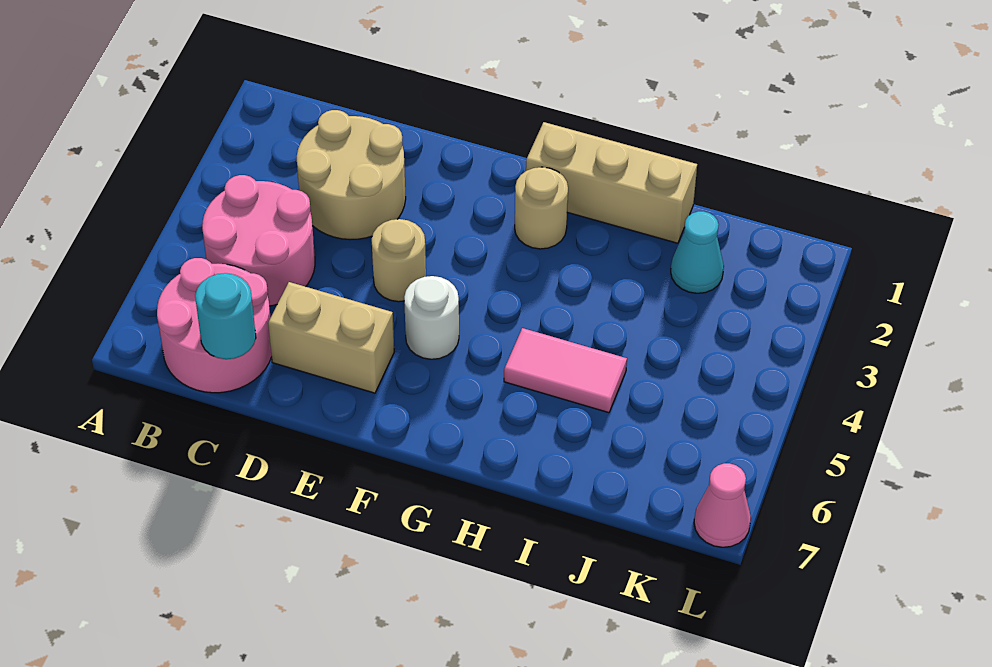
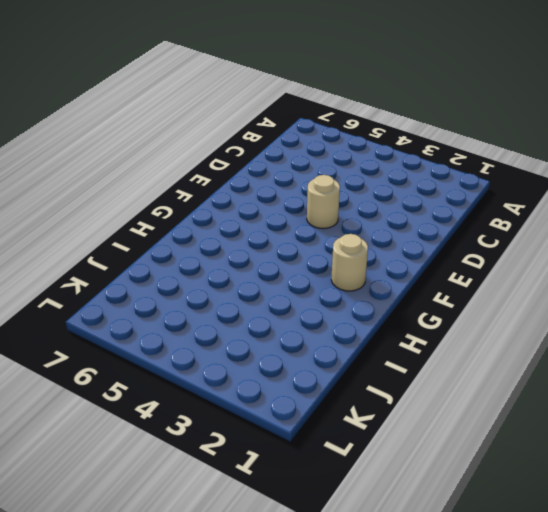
none -> pink 2x2 round brick [202,175,315,306]
none -> pink 2x2 round brick [157,258,272,393]
none -> tan 2x2 round brick [297,110,406,240]

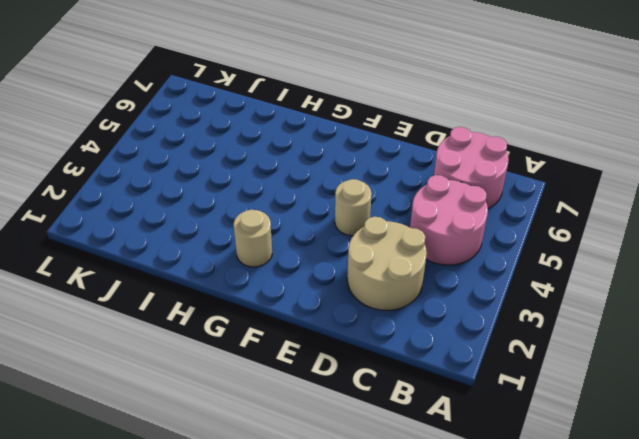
none -> tan 1x2 brick [268,282,394,393]
none -> white 1x1 round brick [404,276,459,359]
none -> tan 1x3 brick [526,122,697,243]

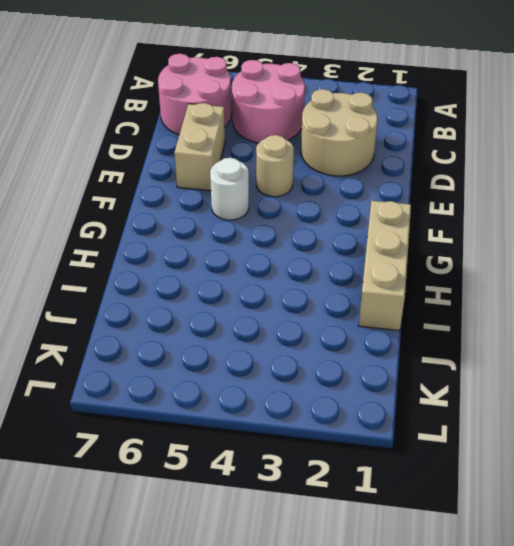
none -> tan 1x1 round brick [515,167,568,249]
none -> pink 1x2 tile [504,328,627,413]
none -> cyan 1x1 cone [671,211,724,293]

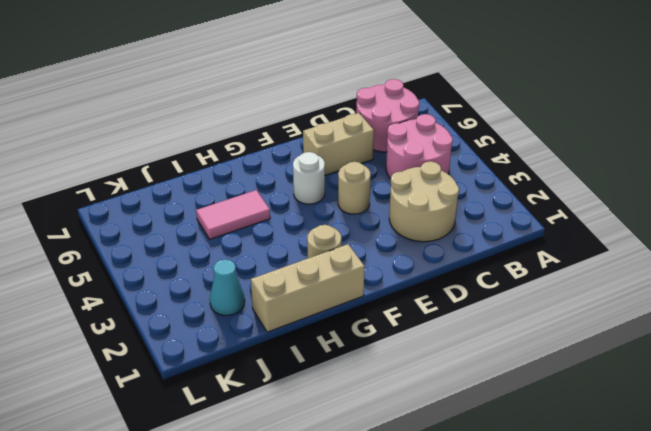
none -> pink 1x1 cone [694,463,751,547]
none -> cyan 1x1 round brick [195,273,256,359]

